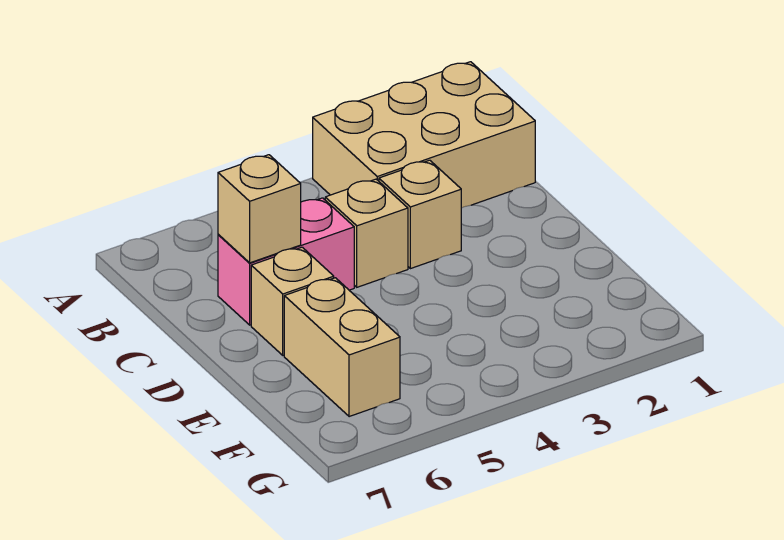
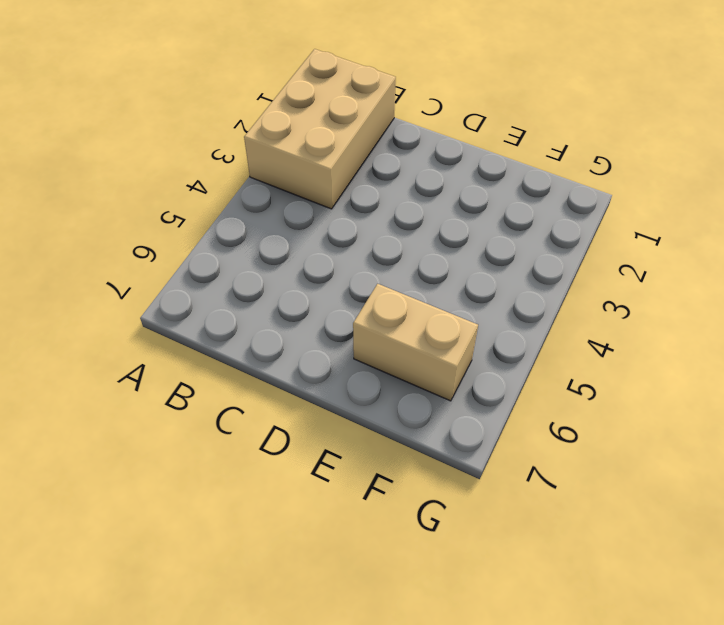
none -> tan 1x1 brick [379,160,461,269]
none -> tan 1x1 brick [325,179,408,287]

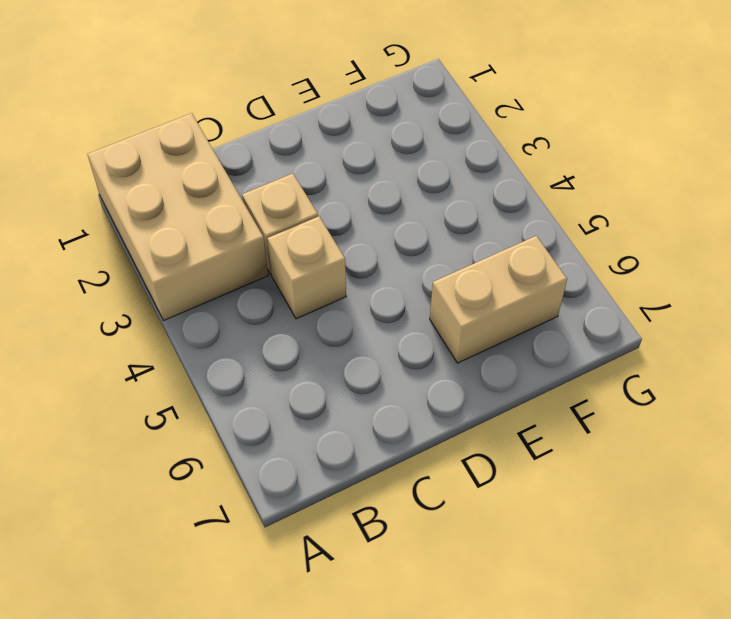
none -> pink 1x2 brick [218,198,354,325]
none -> tan 1x1 brick [251,247,334,355]

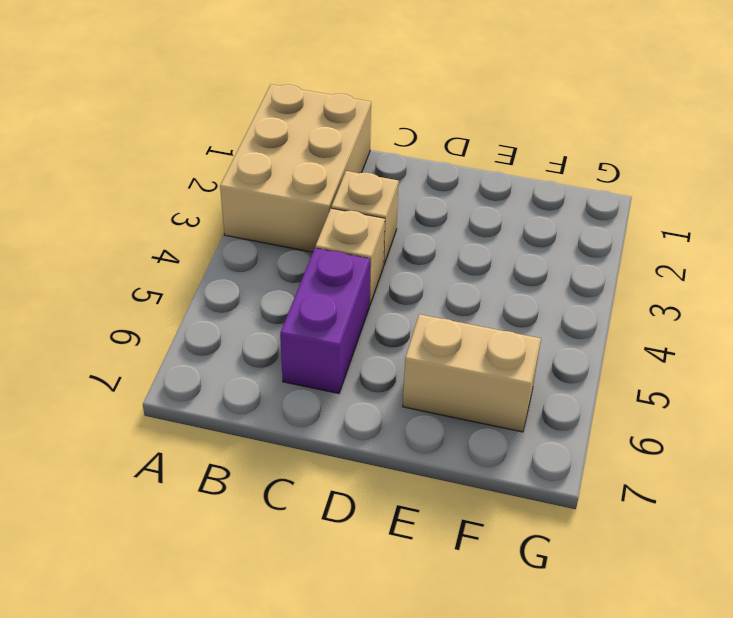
purple 1x2 brick [280,248,370,393] -> pink 1x2 brick [218,198,354,325]
none -> tan 1x1 brick [251,247,334,355]
none -> tan 1x1 brick [218,155,301,263]

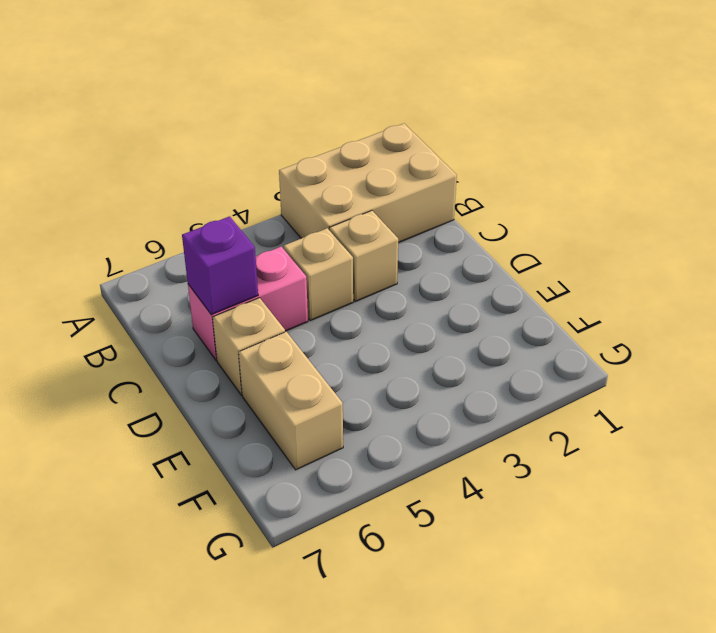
purple 1x1 brick [182,216,258,315] -> tan 1x1 brick [218,155,301,263]

